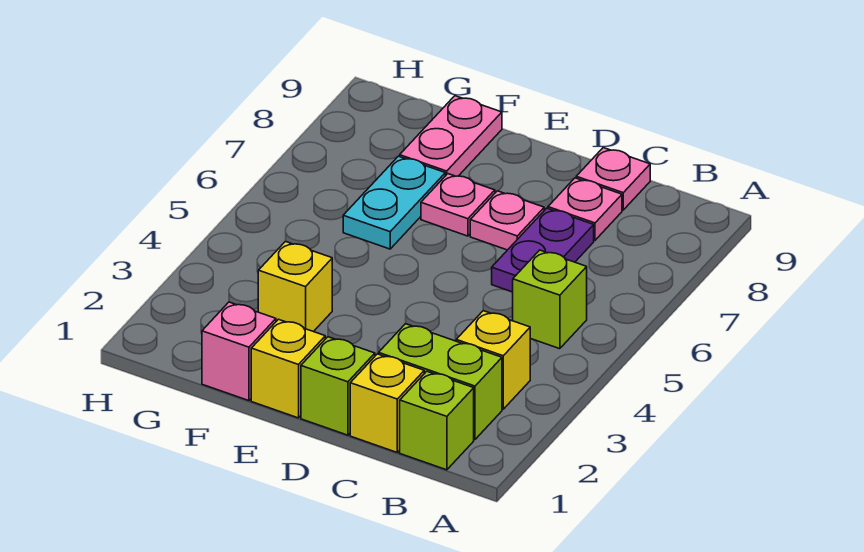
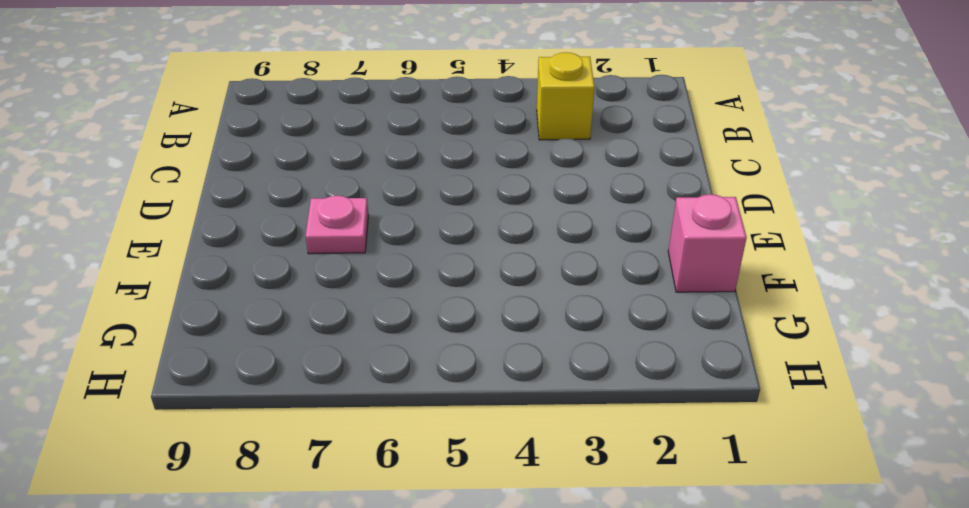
none -> lime 1x1 brick [400,371,474,470]
none -> lime 1x2 brick [379,324,502,439]
none -> lime 1x1 brick [513,250,587,349]

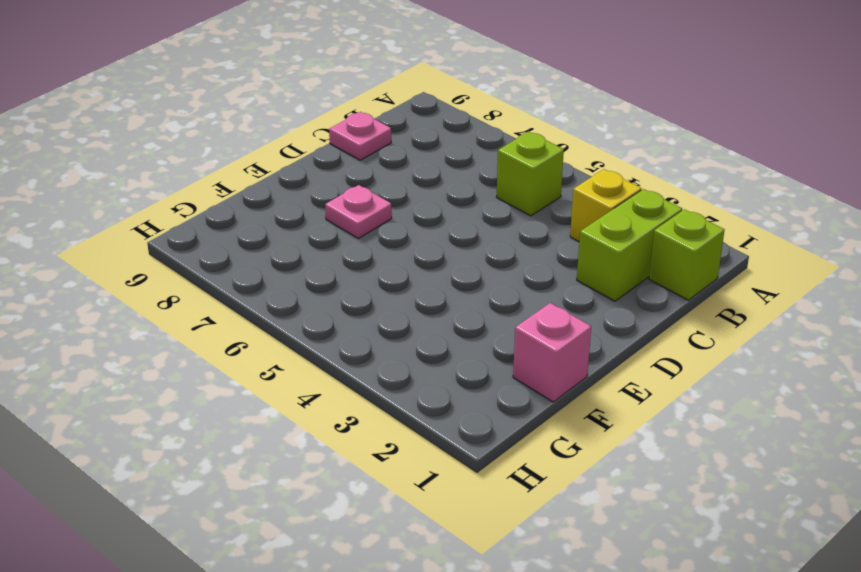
none -> yellow 1x1 brick [350,354,424,452]
none -> purple 1x2 plate [492,208,594,292]
none -> pink 1x1 plate [548,178,622,240]

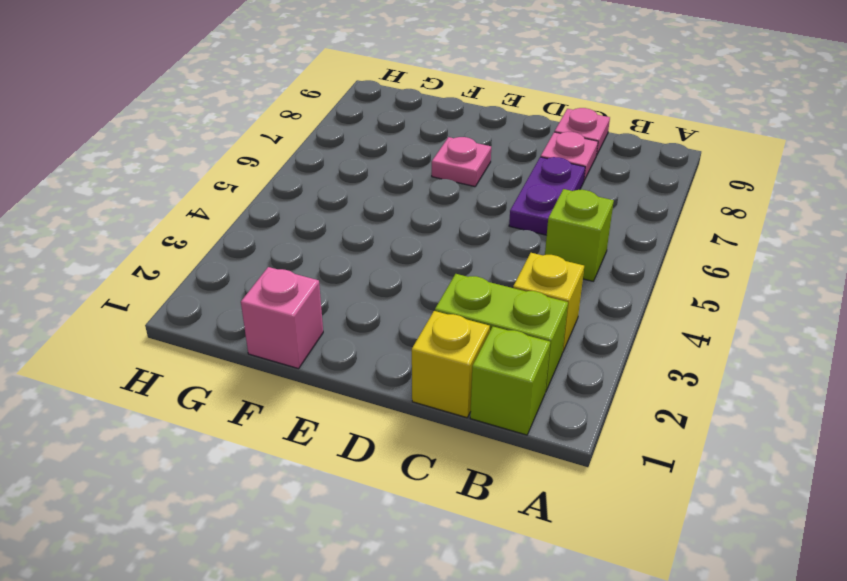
none -> lime 1x1 brick [301,337,375,435]
none -> pink 1x1 plate [470,191,544,250]
none -> yellow 1x1 brick [251,319,325,418]

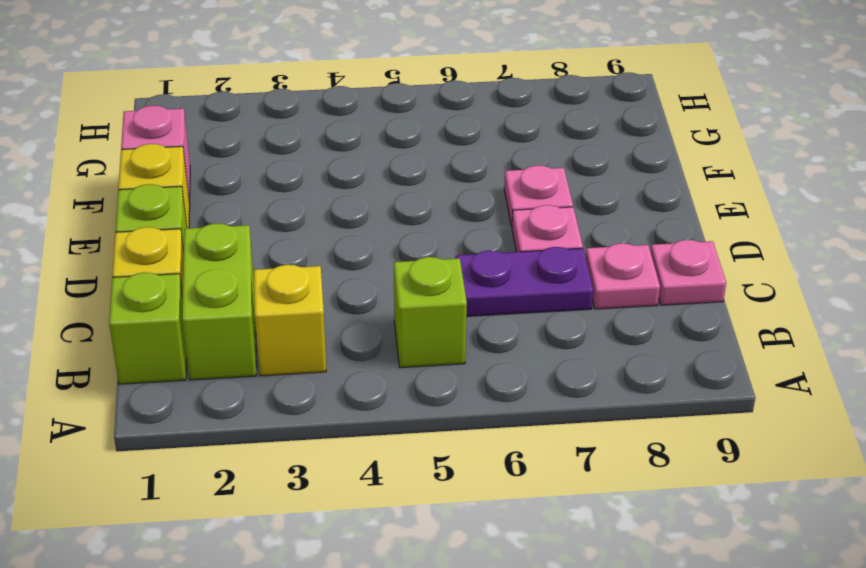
none -> yellow 1x1 brick [258,241,332,332]
none -> cyan 1x2 plate [343,156,445,249]
none -> pink 1x2 plate [400,96,502,176]

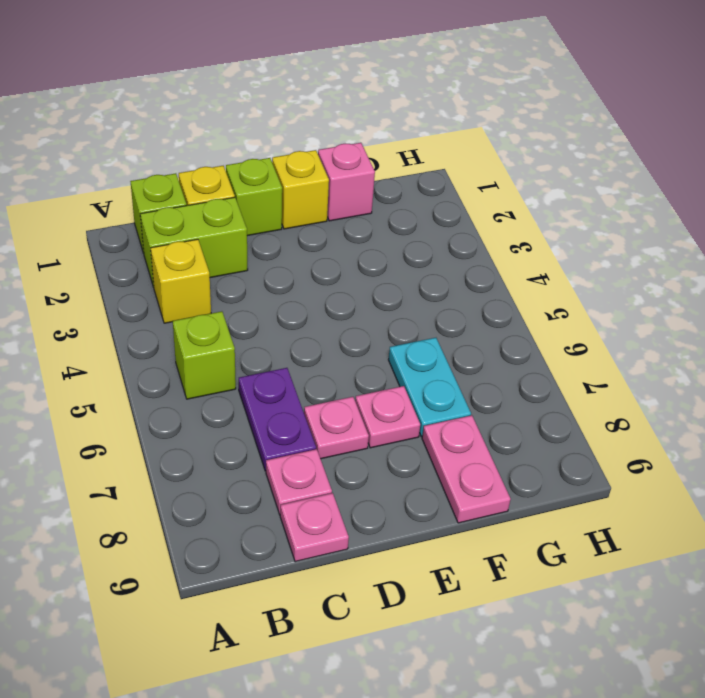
none -> yellow 1x1 brick [258,241,332,332]

